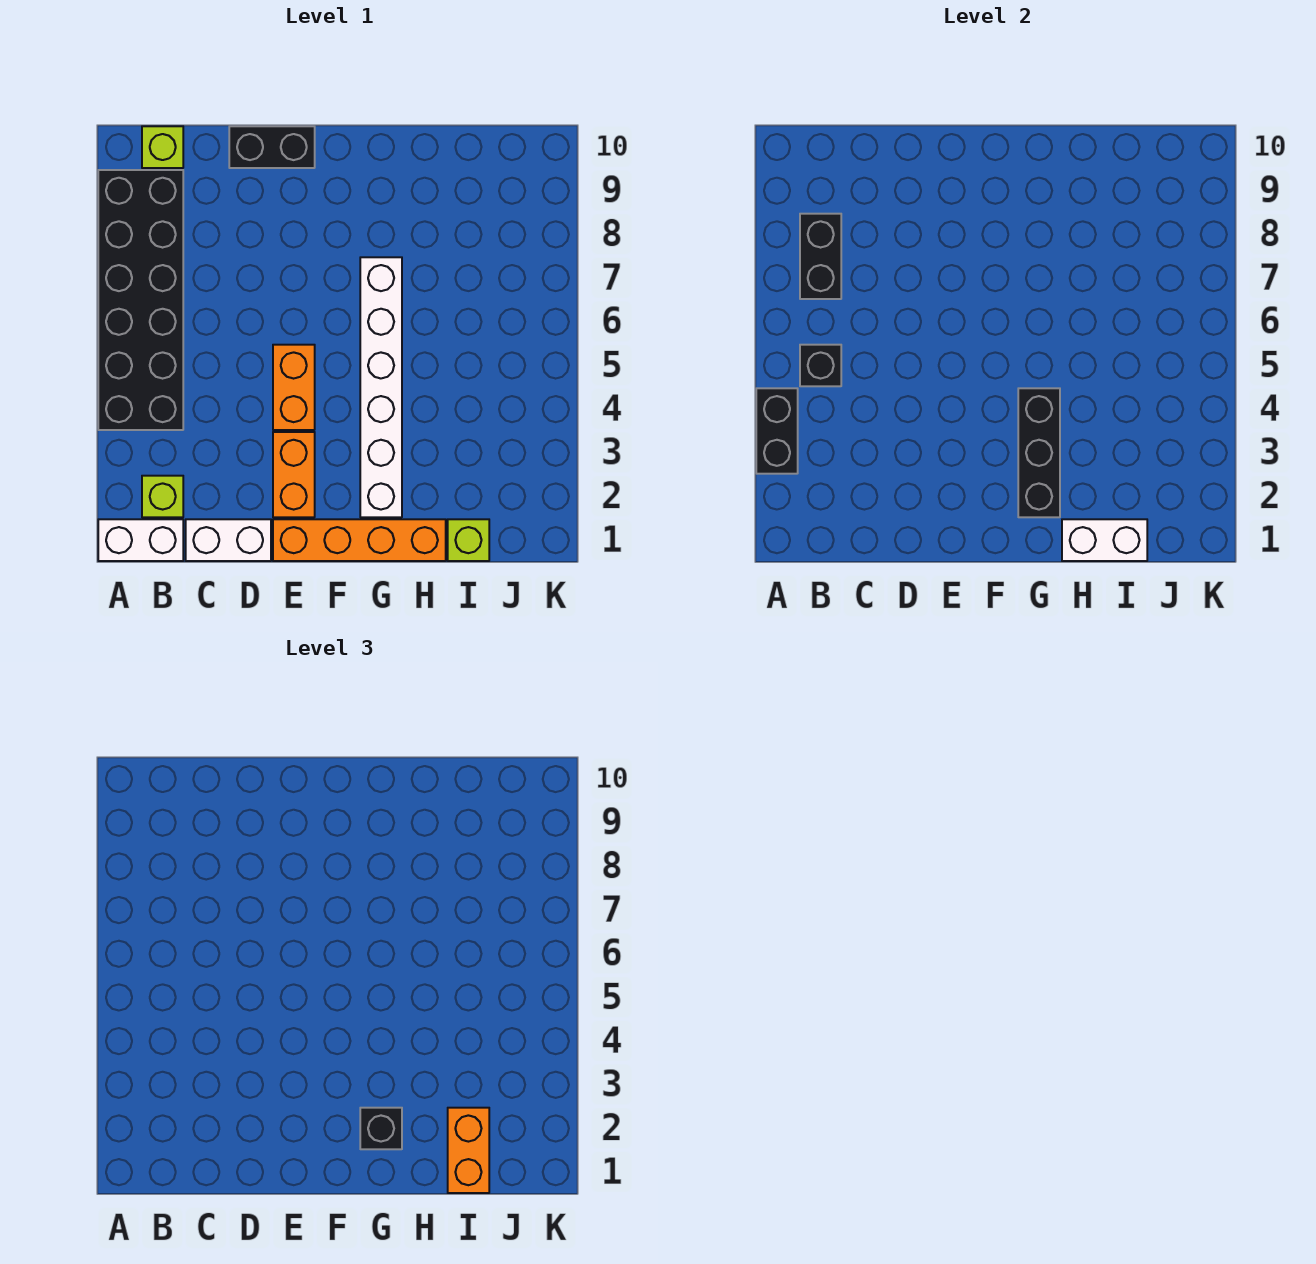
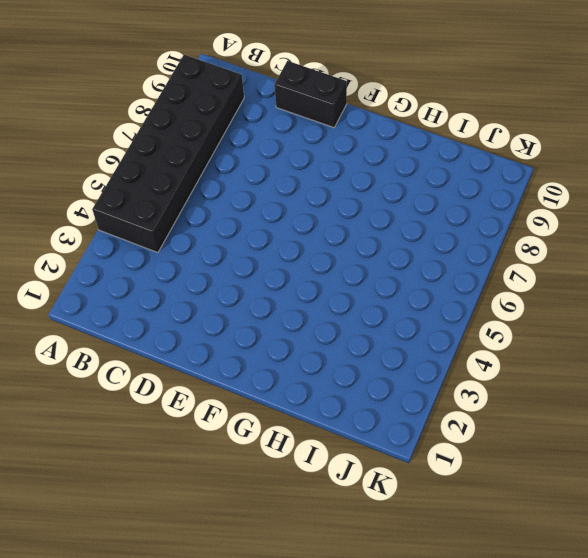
none -> white 1x2 brick [98,519,183,561]
none -> lime 1x1 brick [142,476,183,517]
none -> lime 1x1 brick [142,126,183,168]

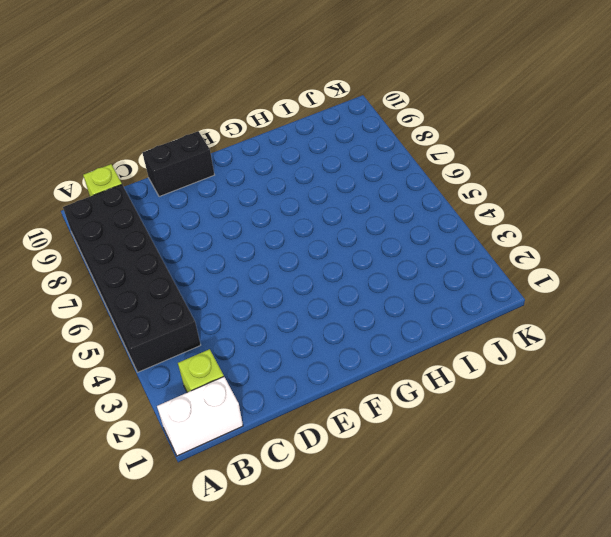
none -> white 1x2 brick [186,519,271,561]
none -> orange 1x4 brick [273,519,446,561]
none -> orange 1x2 brick [273,432,315,517]

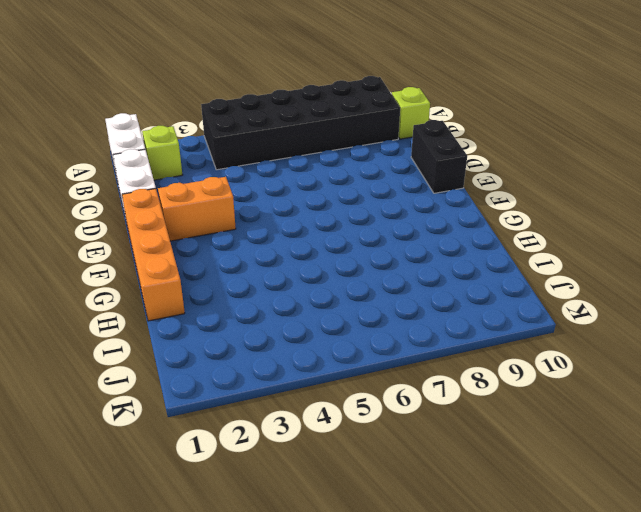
none -> orange 1x2 brick [273,345,315,430]
none -> white 1x6 brick [360,257,402,517]
none -> lime 1x1 brick [448,519,489,561]

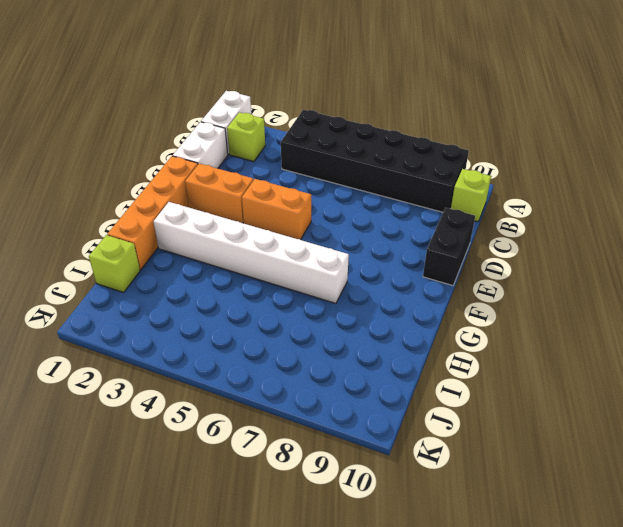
none -> black 1x2 brick [756,388,798,474]
none -> black 1x1 brick [800,345,841,386]
none -> black 1x2 brick [800,214,841,299]

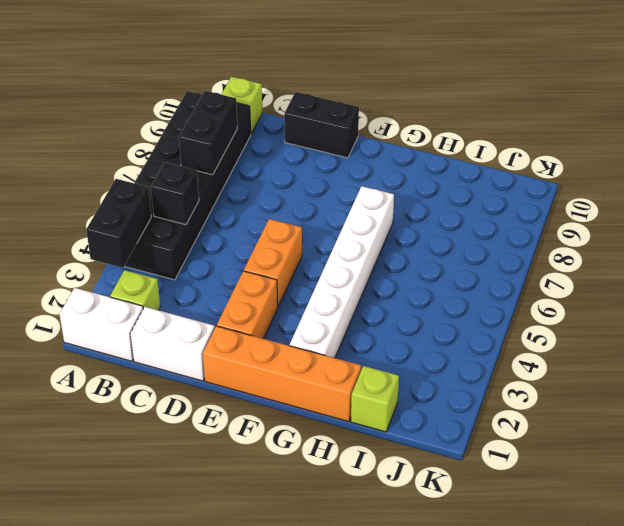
none -> black 1x3 brick [1018,388,1060,517]
none -> white 1x2 brick [1062,519,1147,561]
none -> black 1x1 brick [360,1108,402,1149]

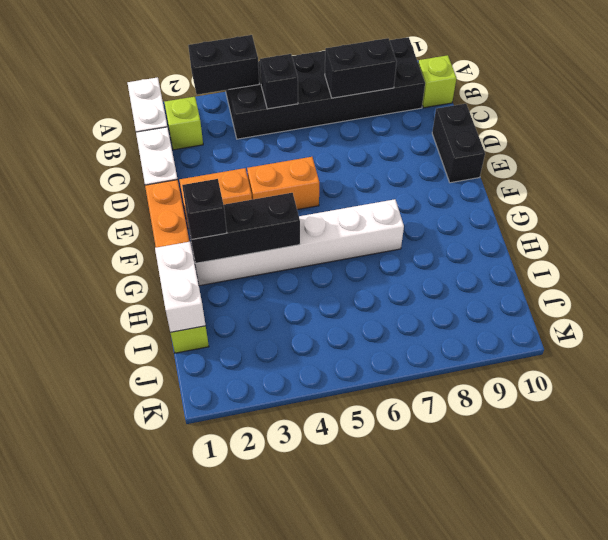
none -> orange 1x2 brick [448,1108,489,1193]

